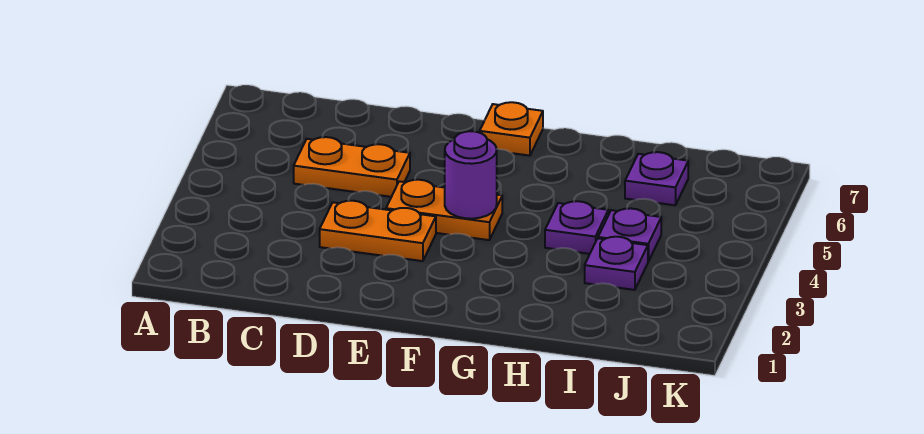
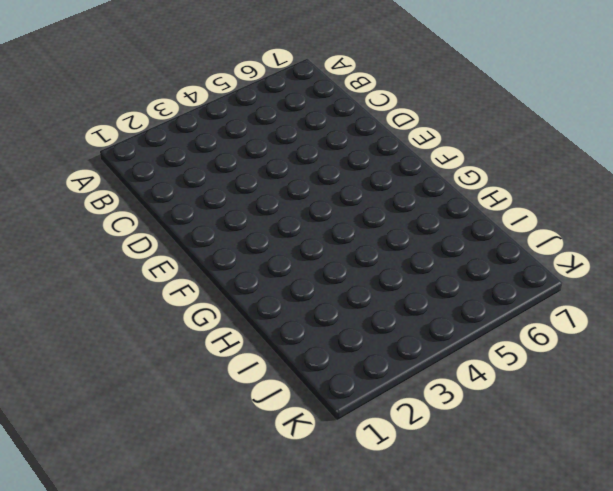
none -> orange 1x2 plate [294,137,410,197]
none -> orange 1x2 plate [320,201,436,261]

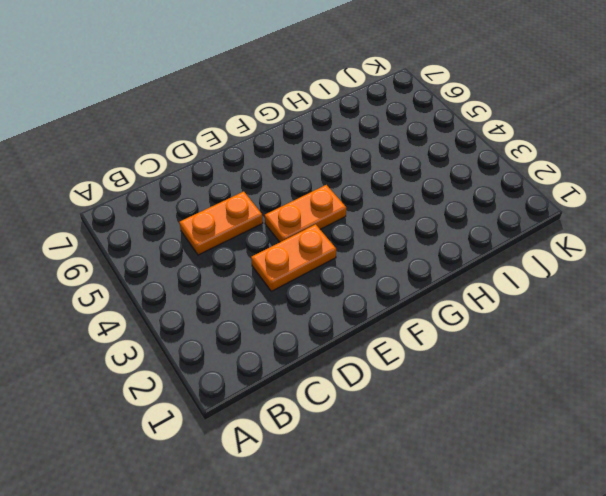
none -> orange 1x1 plate [480,102,543,156]
none -> purple 1x1 plate [545,201,608,254]

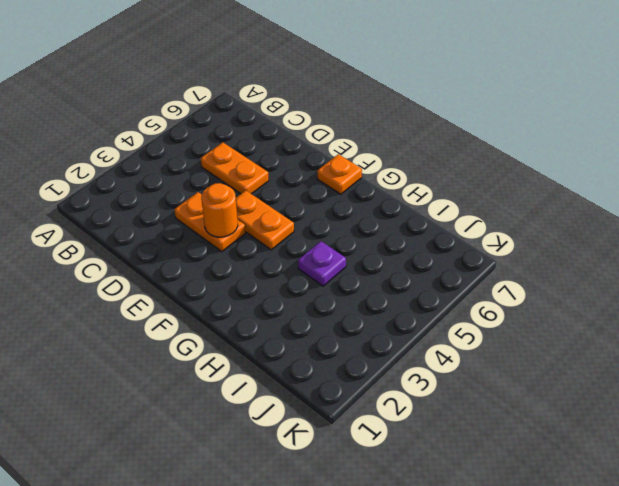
orange 1x1 round brick [201,183,238,237] -> none
none -> purple 1x1 plate [585,237,648,290]
none -> purple 1x1 plate [598,208,661,261]

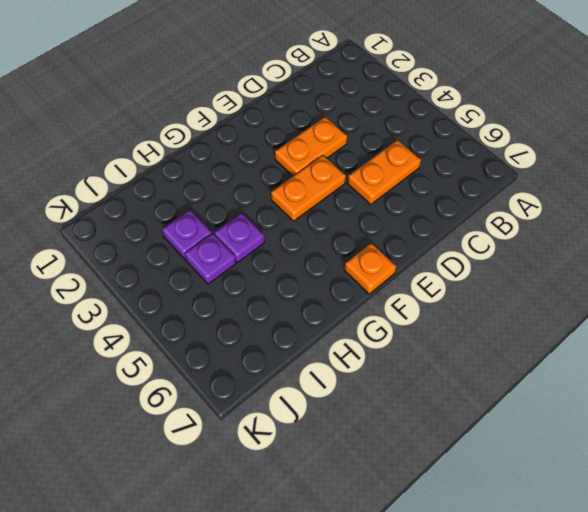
none -> purple 1x1 plate [625,152,688,205]
none -> purple 1x1 round brick [445,131,497,219]

